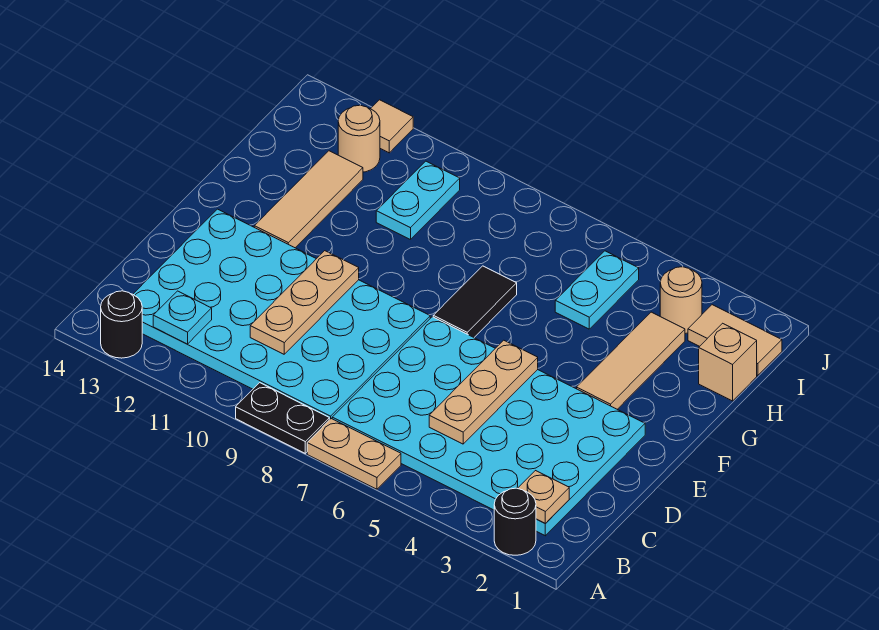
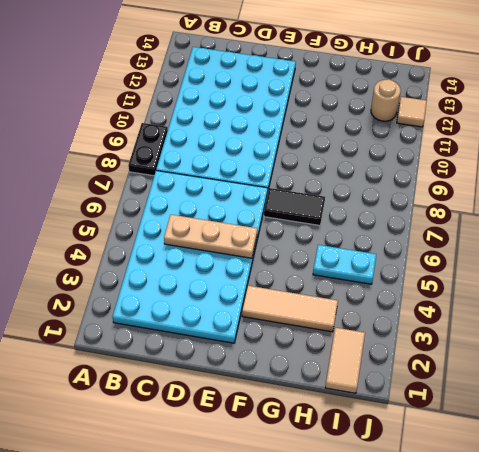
none -> black 1x1 round brick [494,488,536,555]
none -> tan 1x2 plate [307,419,401,489]
none -> black 1x1 round brick [101,291,142,358]

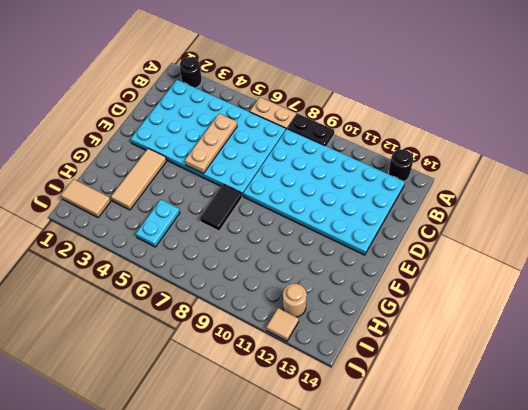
none -> tan 1x3 tile [254,151,363,248]
none -> tan 1x1 brick [699,323,757,401]
none -> cyan 1x2 plate [376,161,460,240]

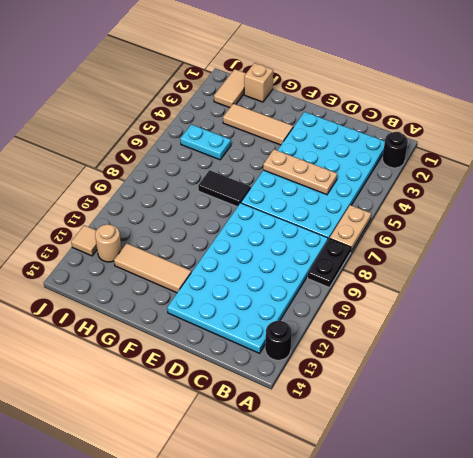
none -> cyan 1x2 plate [376,161,460,240]
none -> tan 1x1 round brick [660,267,702,334]
none -> tan 1x1 plate [518,471,569,524]

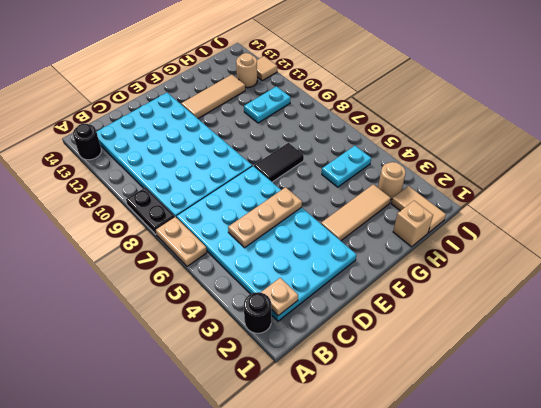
none -> cyan 1x1 plate [153,291,212,344]
none -> tan 1x3 plate [250,251,359,354]

